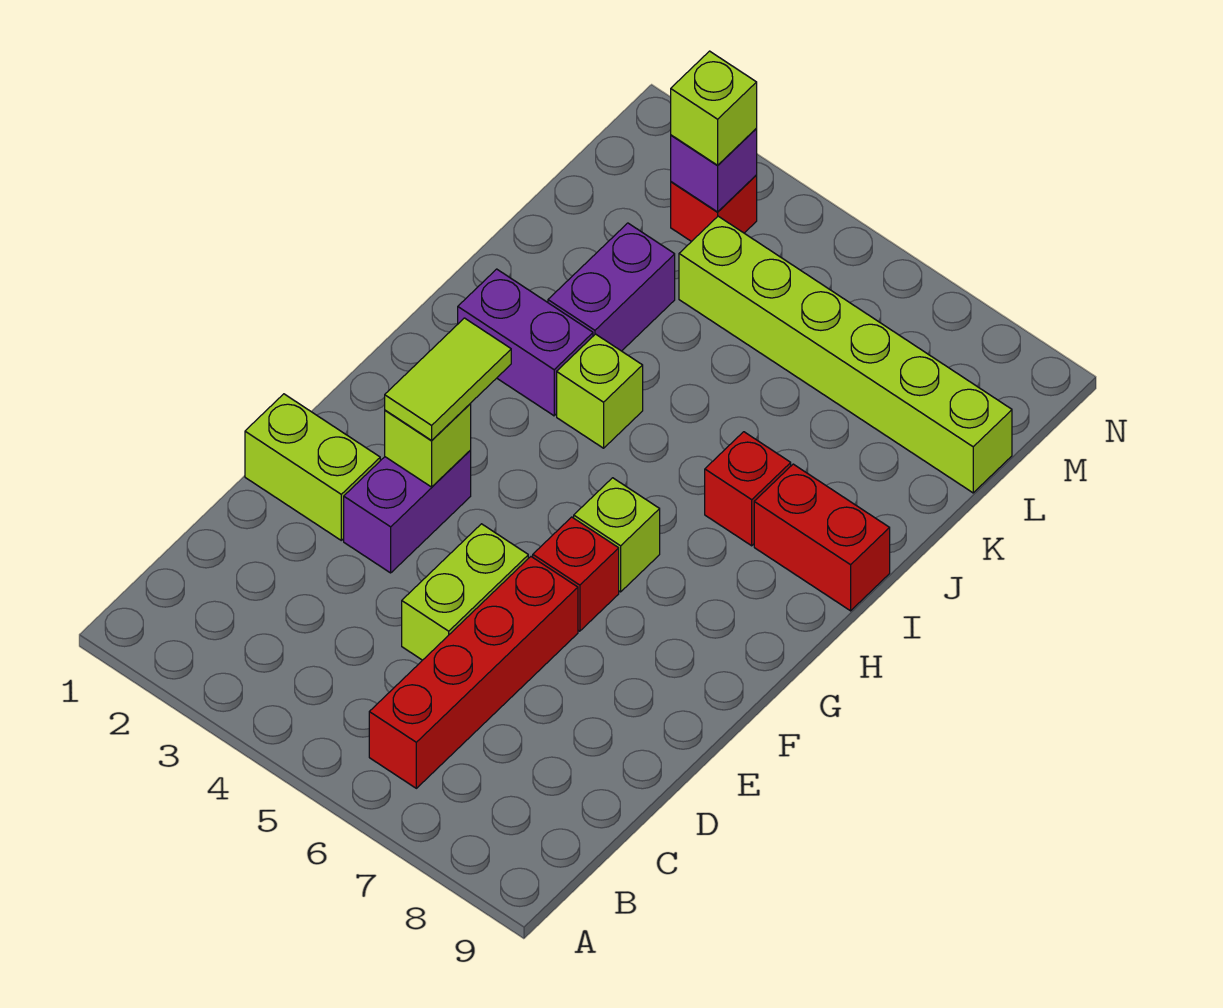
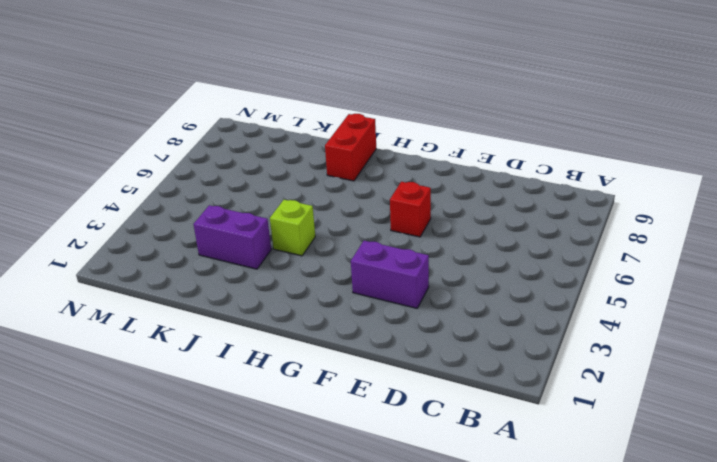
none -> red 1x4 brick [369,557,578,788]
none -> lime 1x2 brick [402,524,528,660]
none -> lime 1x2 brick [245,394,380,540]

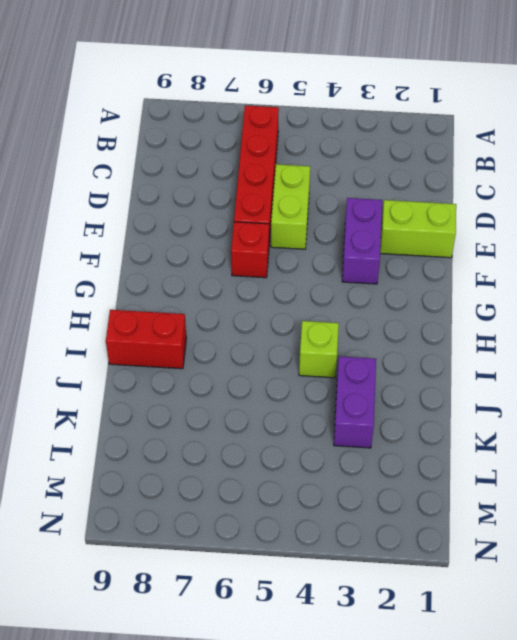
none -> lime 1x1 brick [574,478,660,592]
none -> purple 1x2 brick [458,269,593,416]
none -> red 1x1 brick [705,432,791,546]

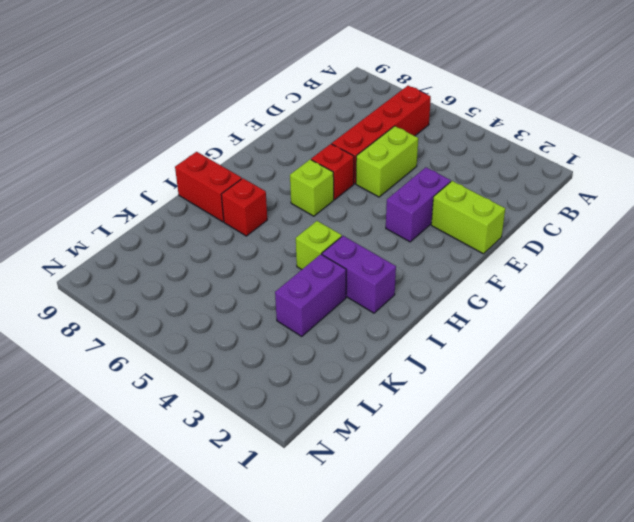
none -> lime 1x6 brick [679,216,1012,493]
none -> red 1x1 brick [671,176,757,242]
none -> lime 1x1 brick [385,404,471,487]

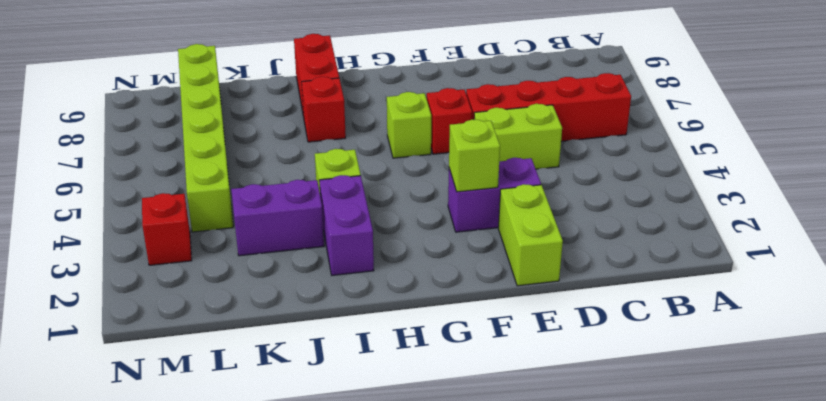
none -> purple 1x1 brick [671,129,757,212]
none -> lime 1x2 tile [385,318,511,440]
none -> lime 1x1 brick [671,51,757,165]

